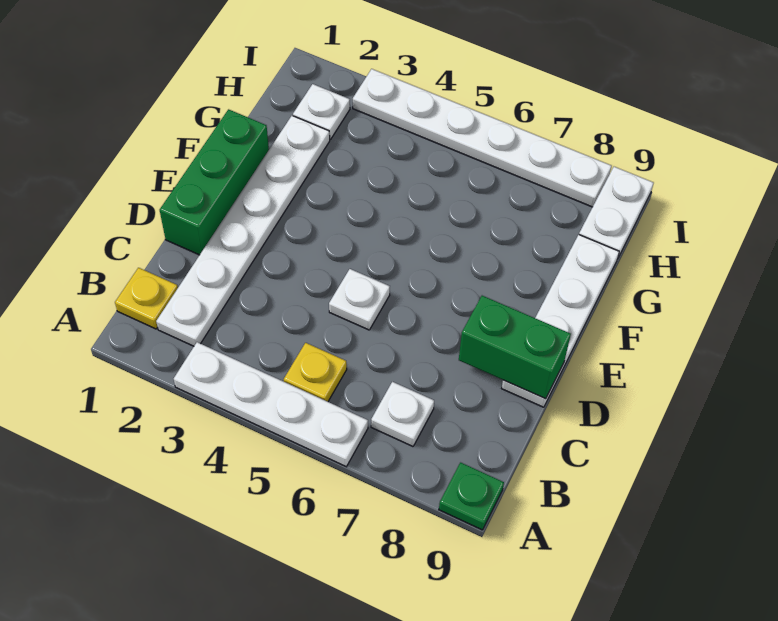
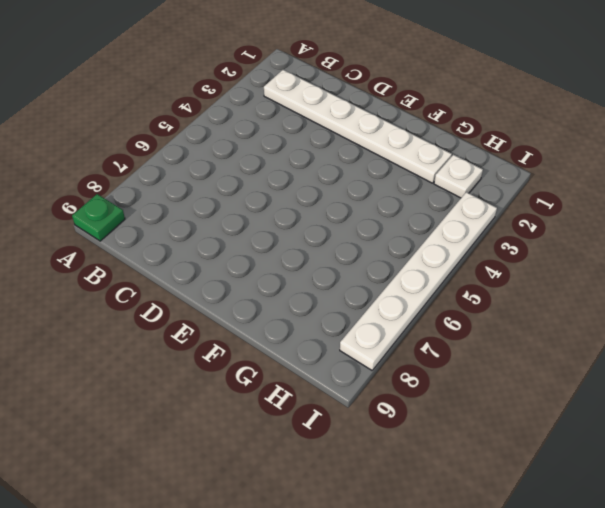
none -> white 1x4 plate [174,342,368,467]
none -> yellow 1x1 plate [115,268,178,329]
none -> yellow 1x1 plate [283,343,347,402]

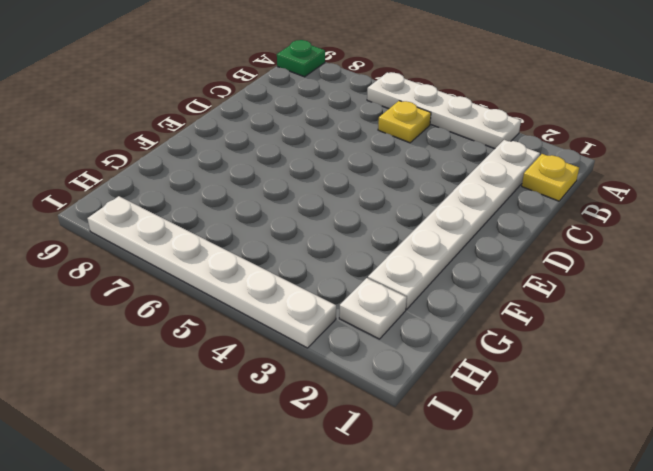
none -> white 1x1 plate [371,382,434,446]
none -> green 1x3 brick [160,109,269,255]
none -> white 1x1 plate [329,269,390,330]

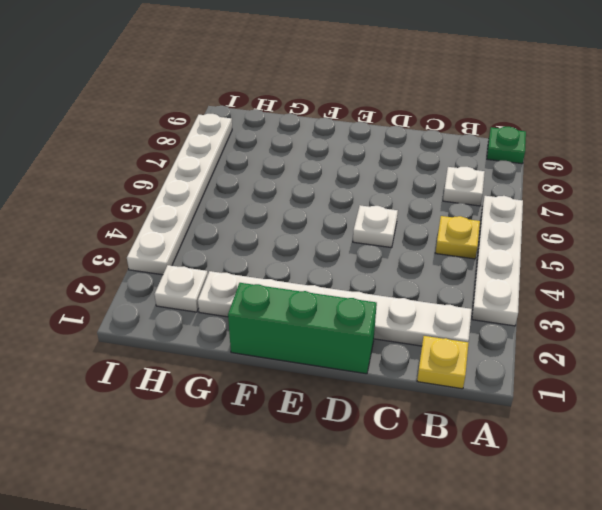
none -> white 1x4 plate [502,235,619,407]
none -> white 1x2 plate [579,167,653,257]
none -> green 1x2 brick [459,296,571,399]

